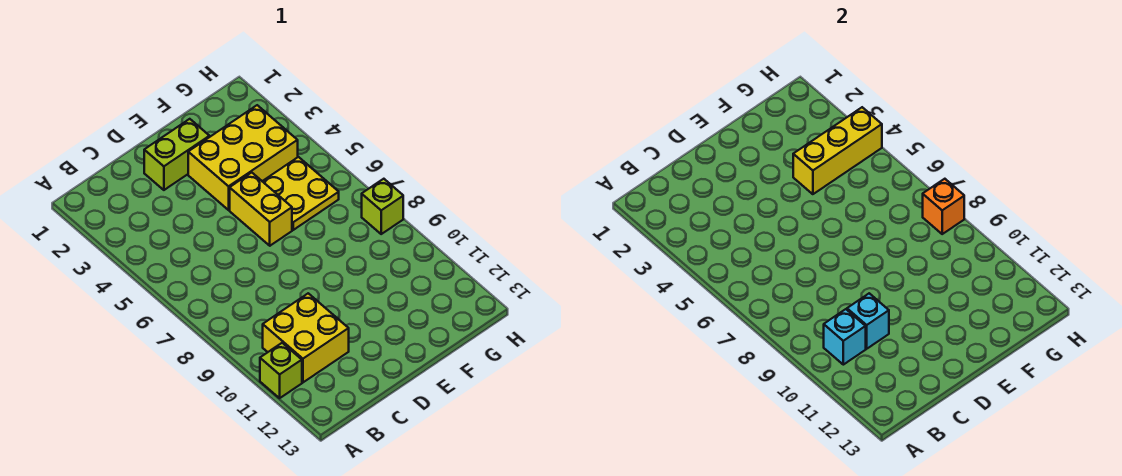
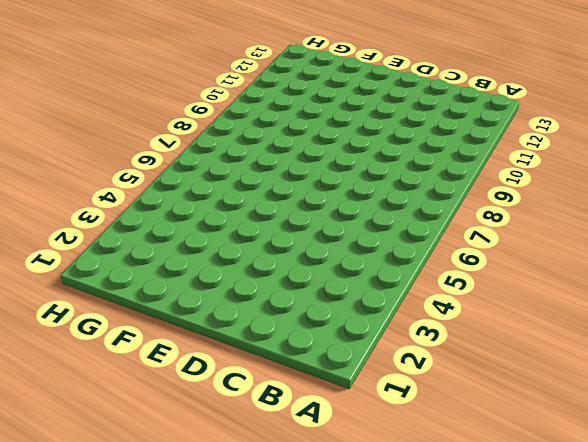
none -> lime 1x1 brick [260,343,302,398]
none -> yellow 2x2 brick [263,293,349,382]

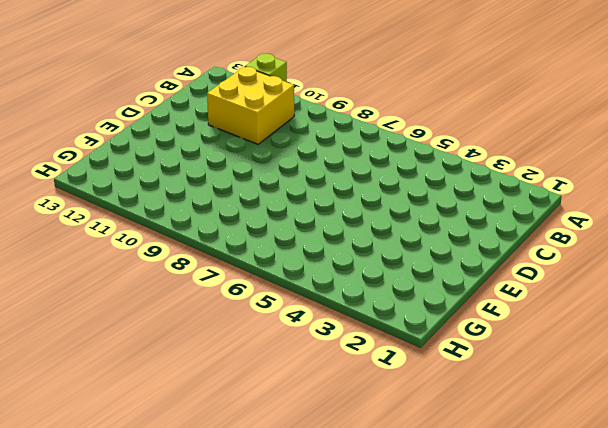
none -> lime 1x2 brick [144,119,209,190]
none -> yellow 2x3 brick [188,105,298,210]

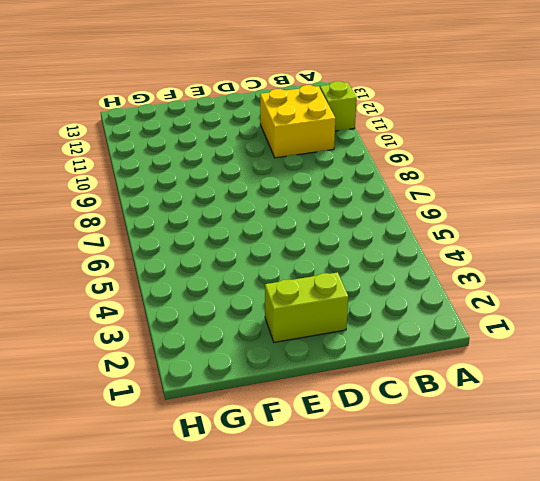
none -> yellow 2x3 brick [188,105,298,210]
none -> yellow 1x2 brick [230,172,292,246]

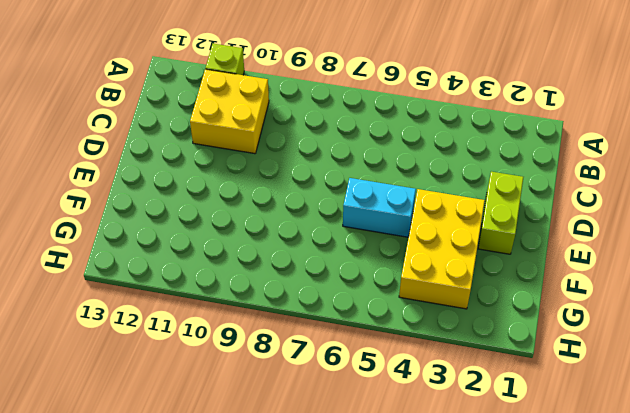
cyan 1x2 brick [343,178,416,237] -> yellow 1x2 brick [230,172,292,246]
none -> yellow 2x2 plate [262,157,339,230]
none -> lime 1x1 brick [362,179,403,234]

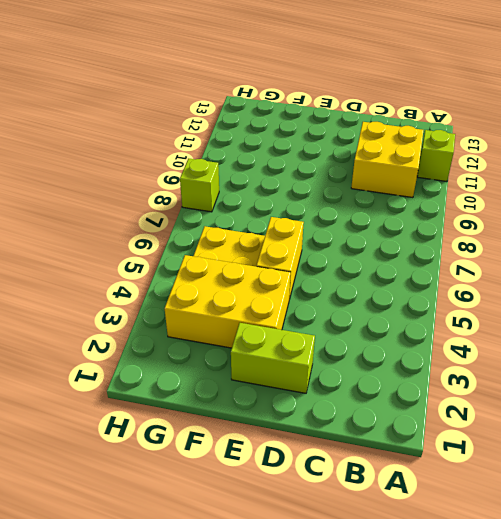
none -> cyan 1x1 brick [824,309,866,365]
none -> cyan 1x1 brick [847,293,889,349]

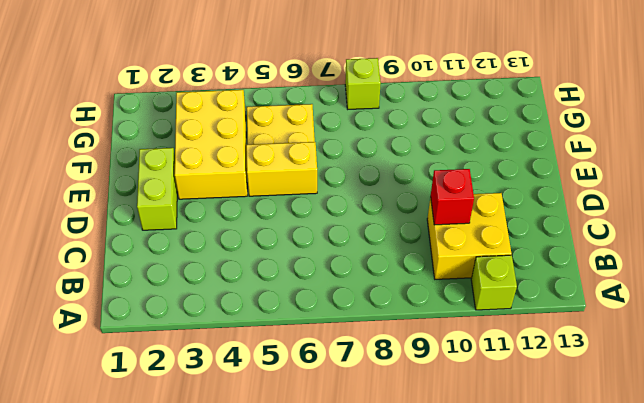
red 1x1 brick [431,169,474,225] -> cyan 1x1 brick [847,293,889,349]
none -> cyan 1x1 brick [824,309,866,365]
none -> yellow 1x3 brick [793,107,882,194]

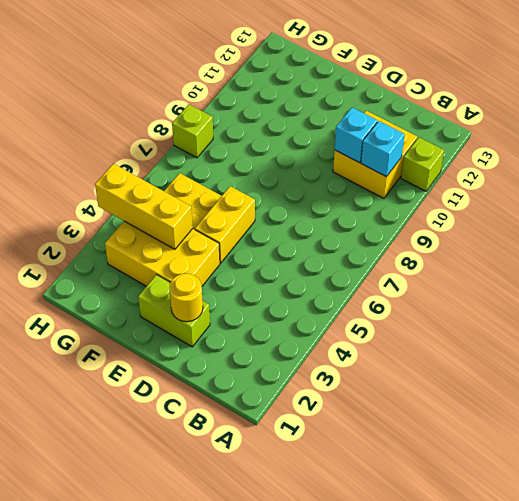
yellow 1x1 round brick [169,273,203,322] -> none
none -> orange 1x1 brick [923,179,964,234]

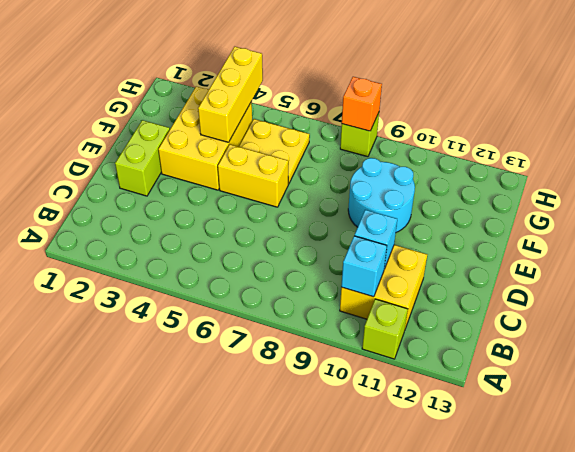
cyan 2x2 round brick [348,158,415,232] -> none

